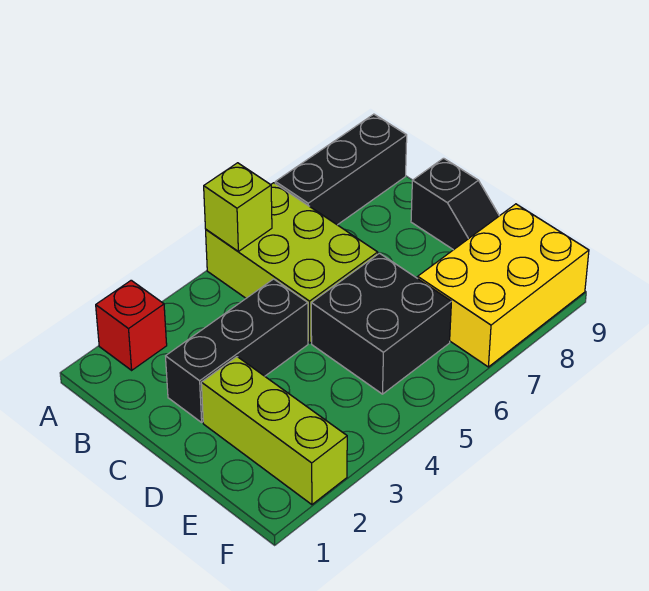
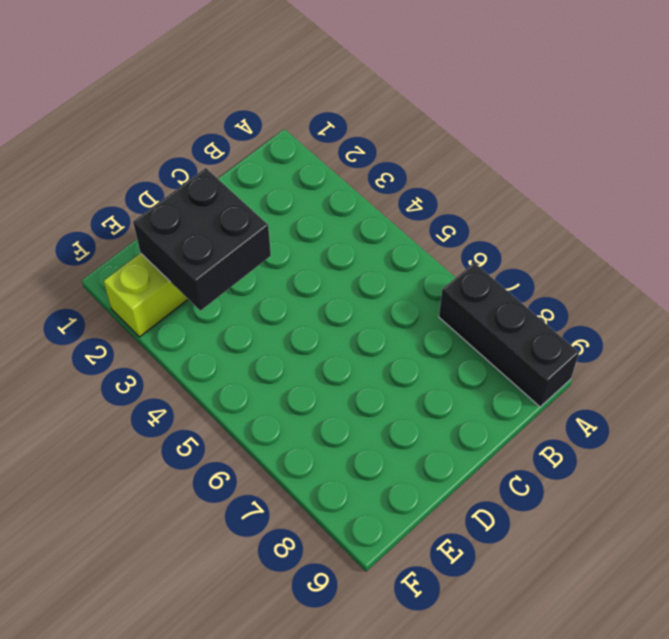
black 2x2 brick [133,168,271,311] -> black 2x2 brick moved to [311,253,451,394]
none -> red 1x1 brick [96,280,167,370]
none -> lime 2x3 brick [206,183,378,343]

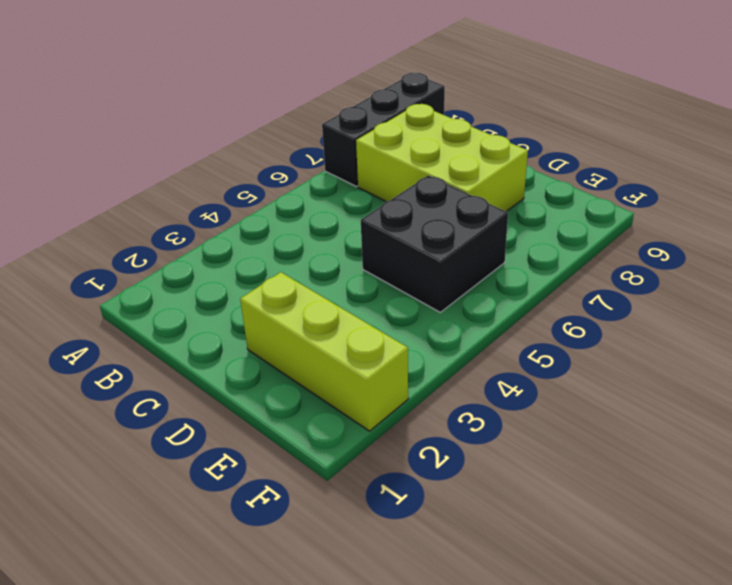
lime 2x3 brick [356,104,528,212] -> lime 2x3 brick moved to [206,183,378,343]
none -> red 1x1 brick [96,280,167,370]
none -> black 1x3 brick [166,279,308,422]

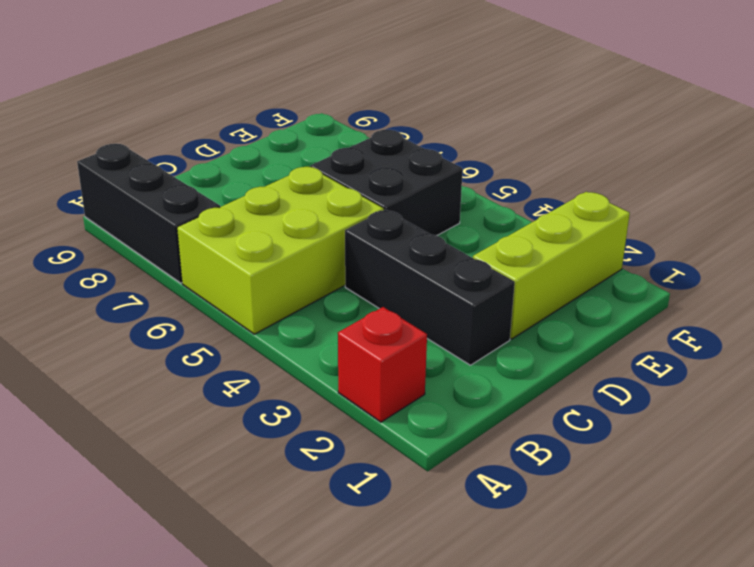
none -> black 1x2 slope [411,158,499,250]
none -> yellow 2x3 brick [418,204,589,367]

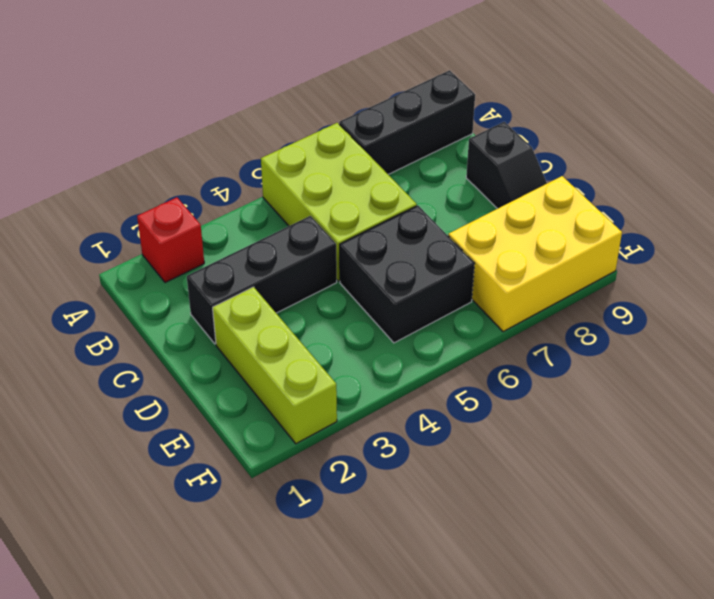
none -> lime 1x1 brick [204,163,272,251]

